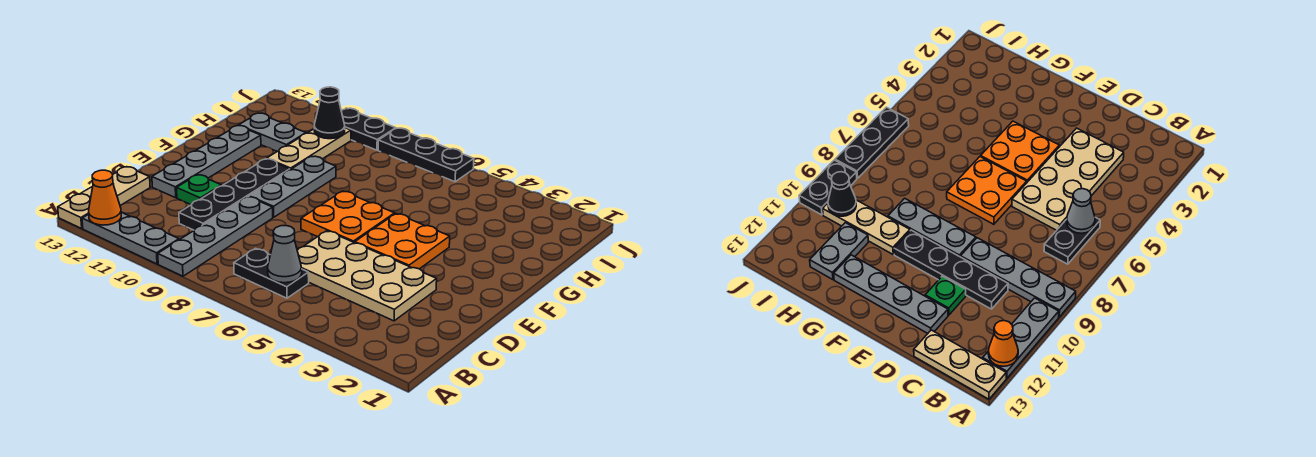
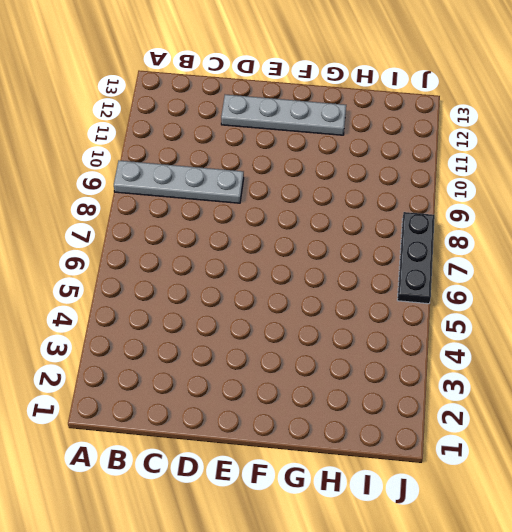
none -> grey 1x3 plate [82,212,179,264]
none -> tan 1x3 plate [58,167,150,228]
none -> black 1x2 plate [234,248,309,298]

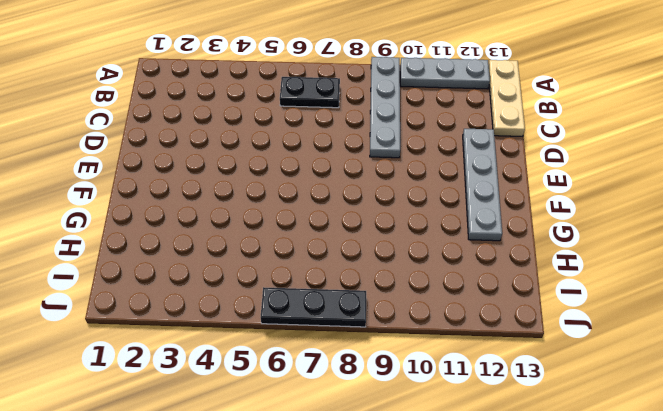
none -> tan 2x4 plate [297,231,437,321]
none -> black 1x4 plate [179,159,290,230]
none -> green 1x1 plate [177,175,221,205]

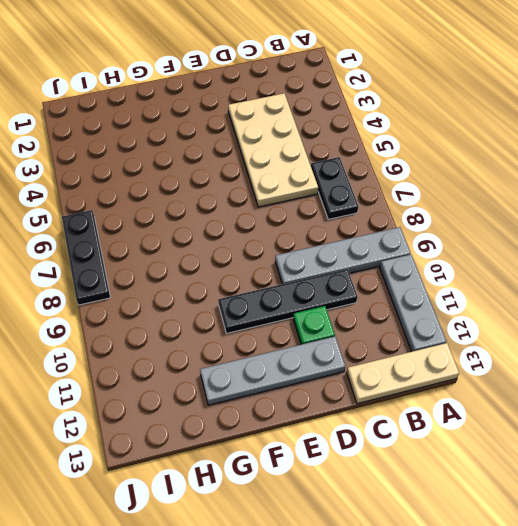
none -> orange 2x2 plate [355,214,450,269]
none -> orange 2x2 plate [301,191,395,243]
none -> grey 1x3 plate [249,156,336,217]

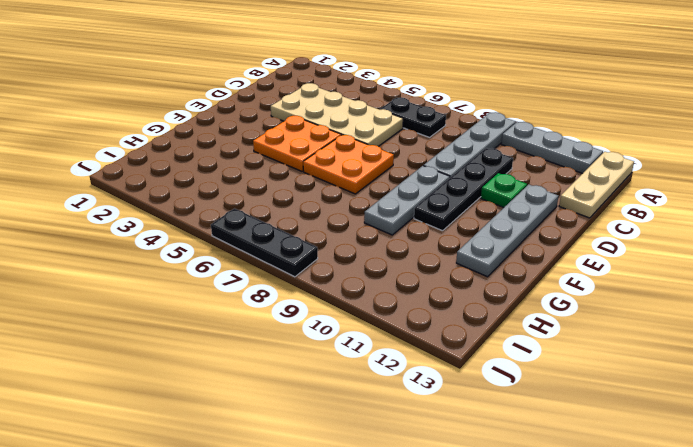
none -> tan 1x3 plate [267,128,351,170]
none -> grey 1x2 plate [239,113,306,151]
none -> black 1x2 plate [341,108,396,150]

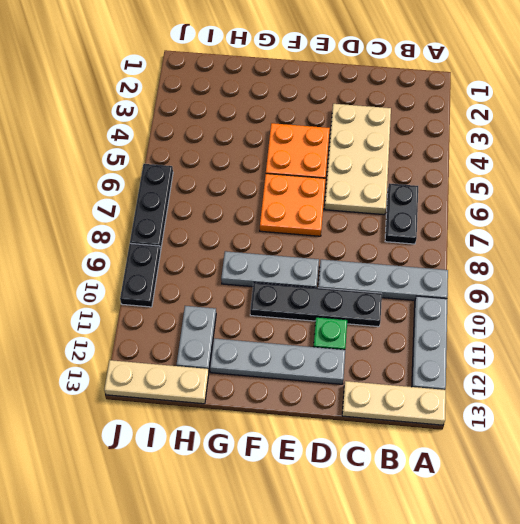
tan 1x3 plate [104,360,209,404] -> tan 1x3 plate moved to [267,128,351,170]
none -> orange 1x1 cone [89,170,121,225]
none -> grey 1x1 cone [268,226,302,283]
none -> black 1x1 cone [314,87,345,139]

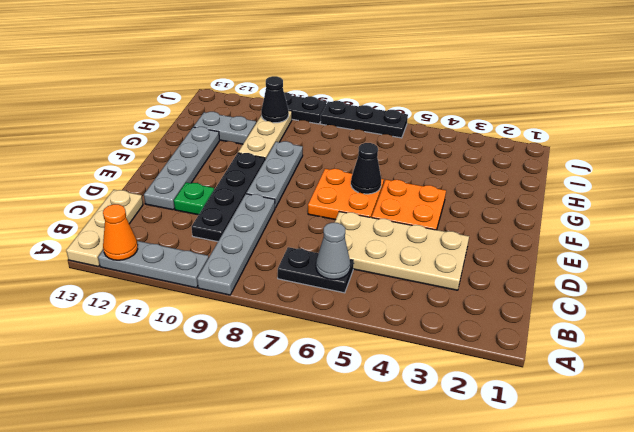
black 1x1 cone [351,143,381,194] -> none

